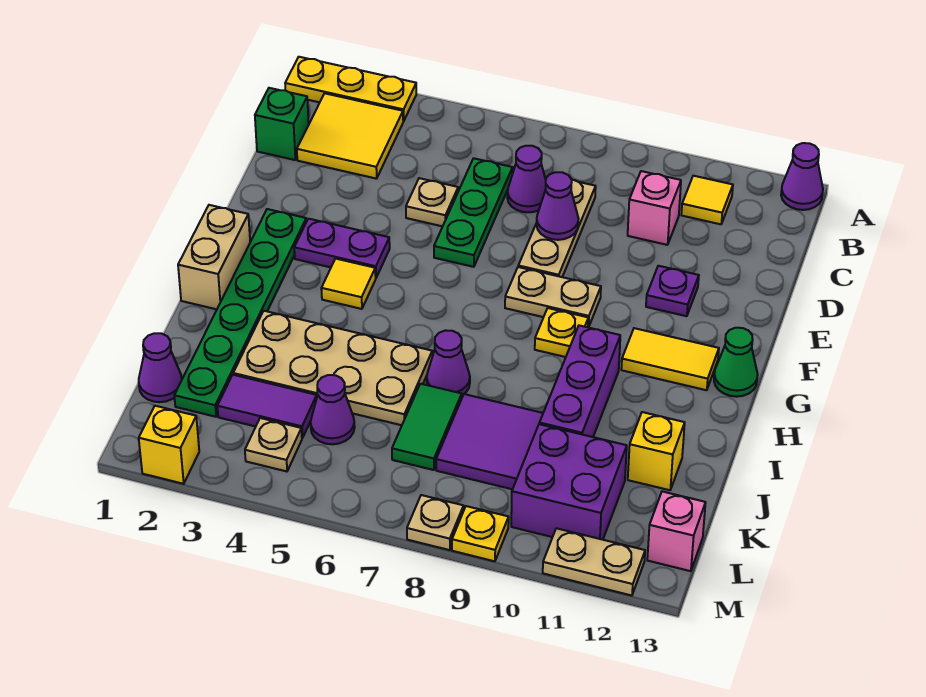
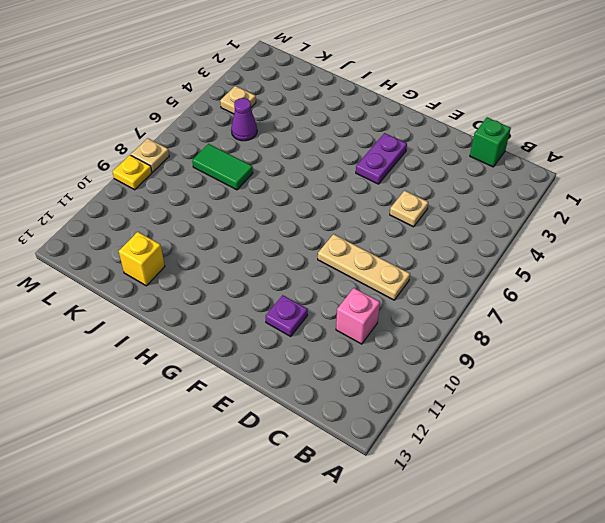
none -> yellow 1x3 plate [285,57,416,121]
none -> purple 1x1 cone [781,143,823,210]
none -> yellow 2x2 tile [297,93,403,179]
none -> yellow 1x1 tile [681,176,733,224]

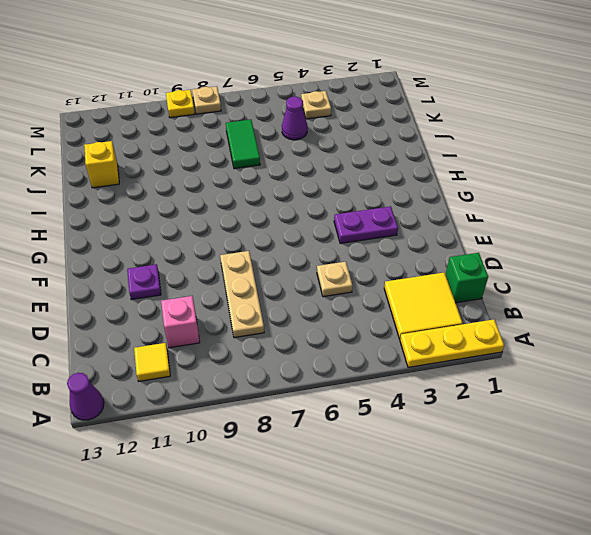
none -> green 1x3 plate [434,158,513,267]
none -> purple 1x1 cone [507,146,546,212]
none -> green 1x6 plate [174,209,306,417]
none -> tan 1x2 plate [505,267,601,328]

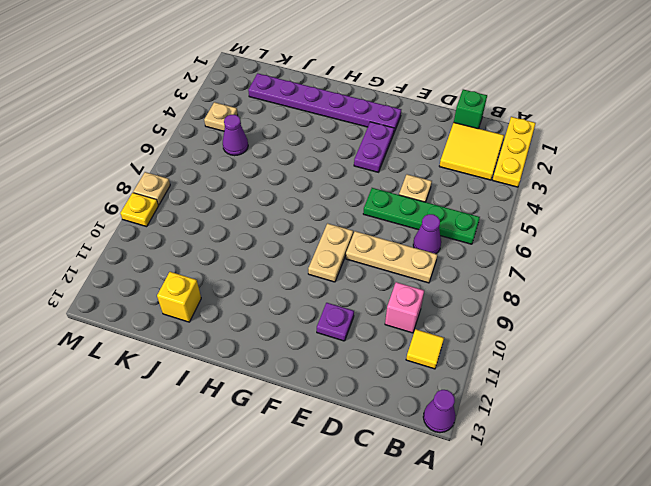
green 1x4 plate [363,188,480,244] -> green 1x3 plate [434,158,513,267]
purple 1x6 plate [248,73,401,132] -> green 1x6 plate [174,209,306,417]
none -> tan 1x2 brick [178,205,250,309]
none -> yellow 1x1 tile [321,259,376,309]
none -> yellow 1x1 plate [535,308,588,357]
none -> yellow 1x2 tile [621,328,719,390]

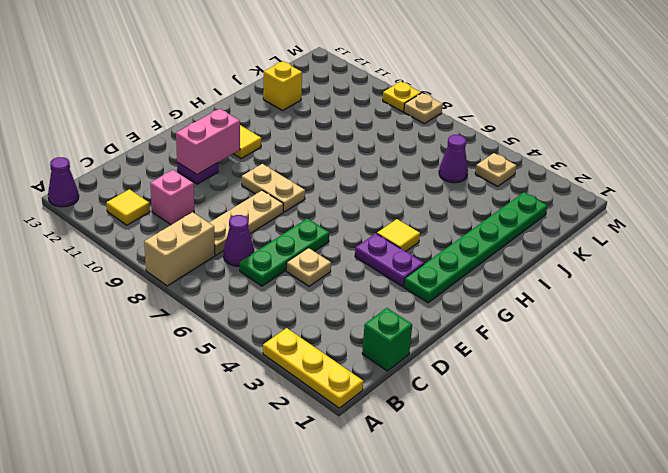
tan 1x2 brick [144,212,215,286] -> tan 1x2 brick moved to [178,205,250,309]
pink 1x2 brick [176,109,240,175] -> none
none -> yellow 2x2 tile [297,93,403,179]
none -> yellow 1x1 plate [535,308,588,357]
none -> green 1x1 cone [714,328,758,397]
none -> purple 1x3 brick [539,326,620,437]

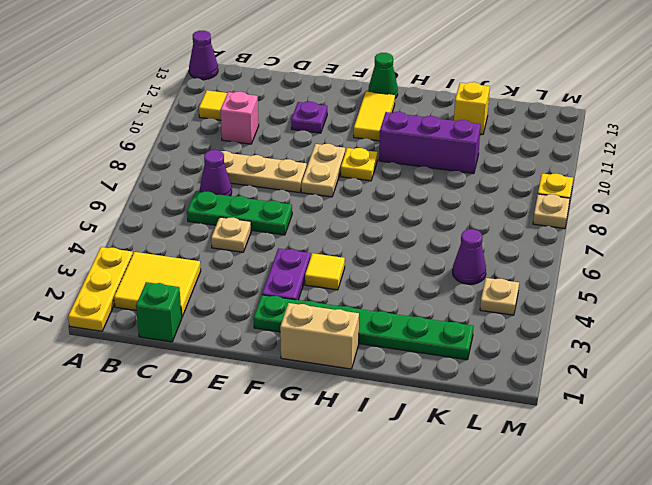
none -> tan 2x4 plate [233,311,432,425]
none -> purple 1x1 cone [427,330,470,395]
none -> green 1x2 tile [392,384,462,470]
none -> purple 2x2 tile [436,394,543,489]

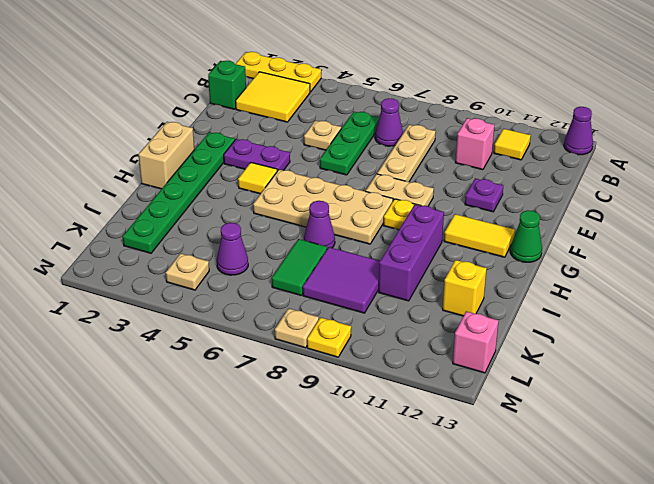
tan 2x4 plate [253,170,393,244] -> tan 2x4 plate moved to [233,311,432,425]
none -> purple 1x1 cone [139,333,182,402]
none -> purple 1x2 tile [217,375,317,438]
none -> purple 2x2 brick [511,424,627,540]
none -> yellow 1x1 brick [139,406,199,484]

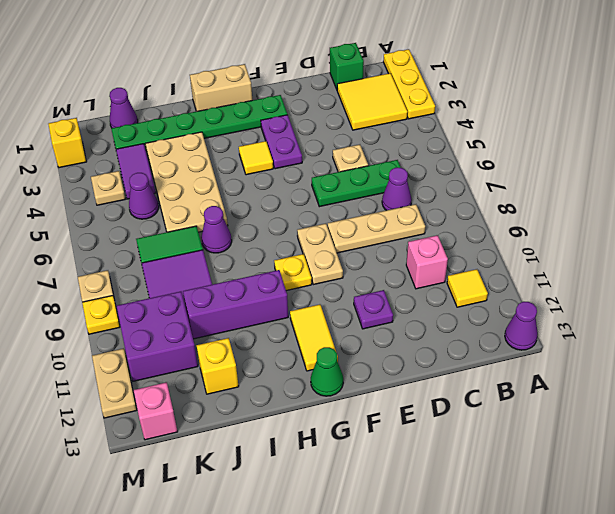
none -> purple 1x1 cone [537,172,579,240]

